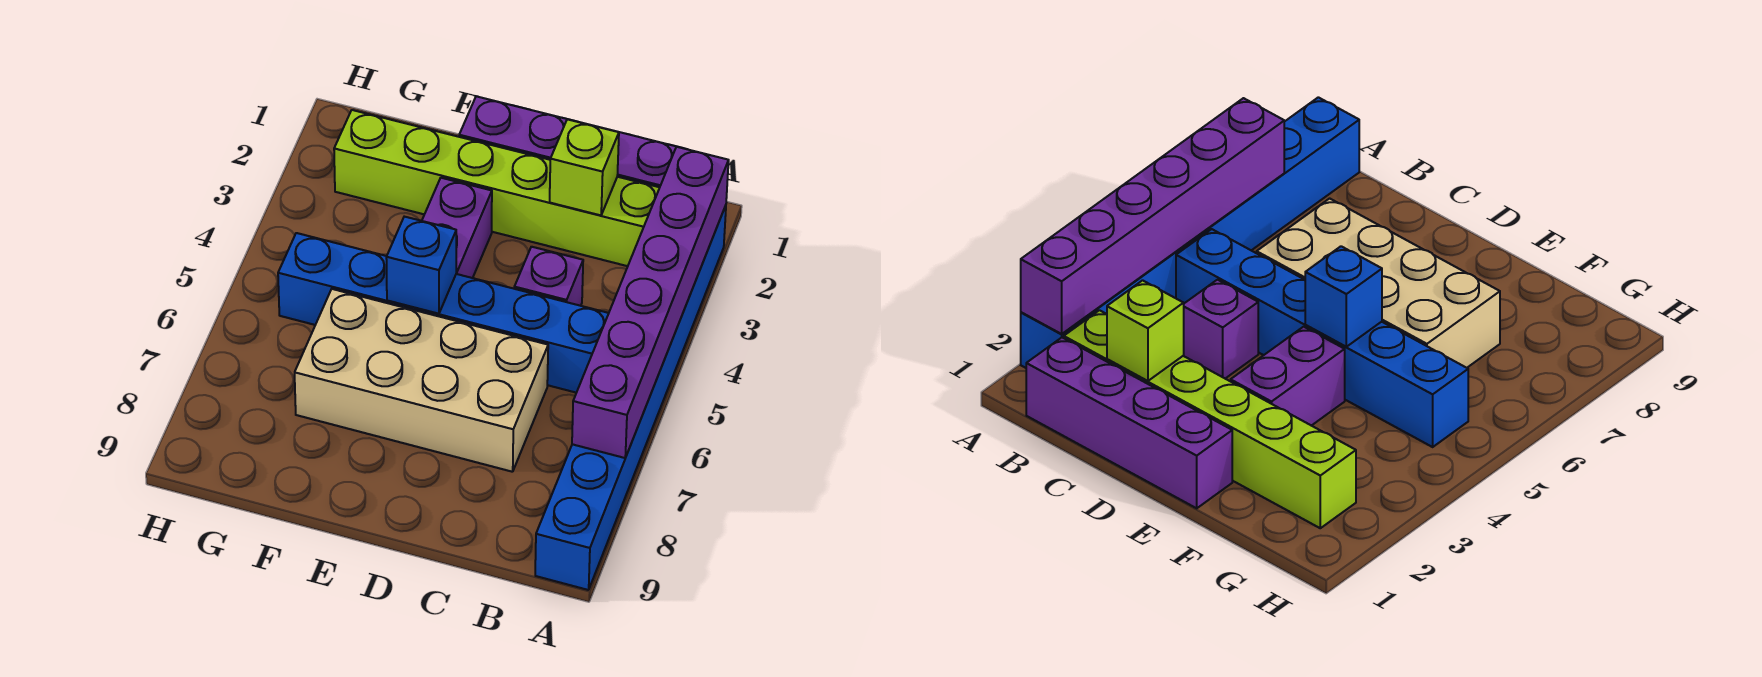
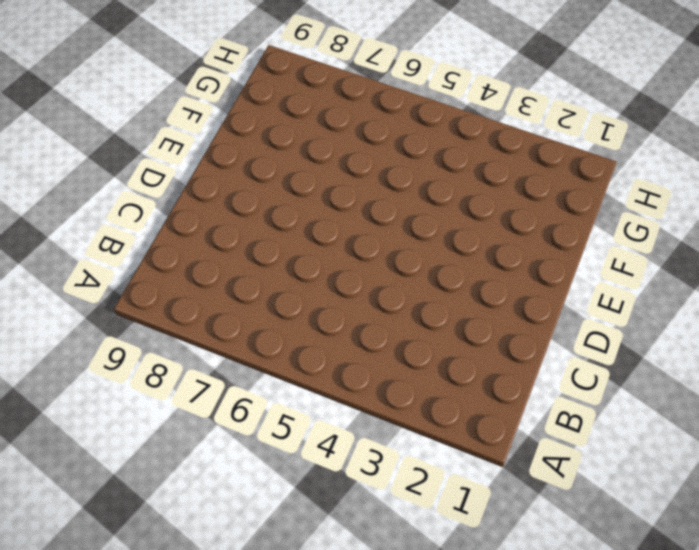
none -> blue 1x8 brick [535,205,726,590]
none -> purple 1x4 brick [459,96,676,187]

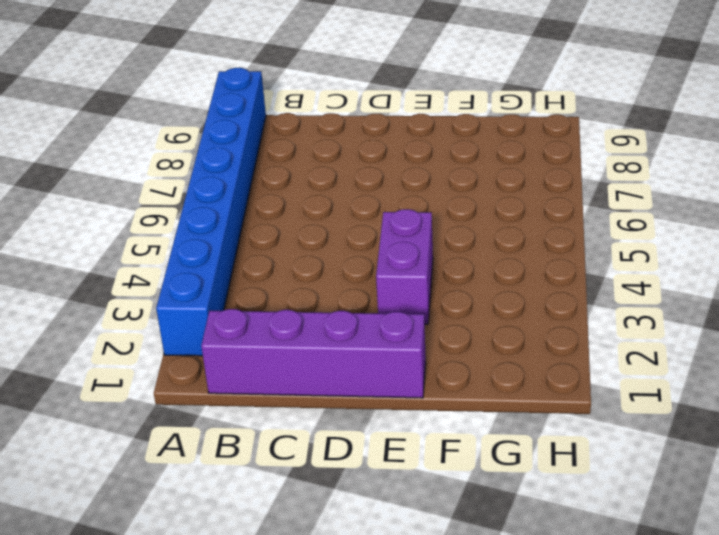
none -> lime 1x6 brick [334,110,660,266]
none -> blue 1x6 brick [278,233,609,393]

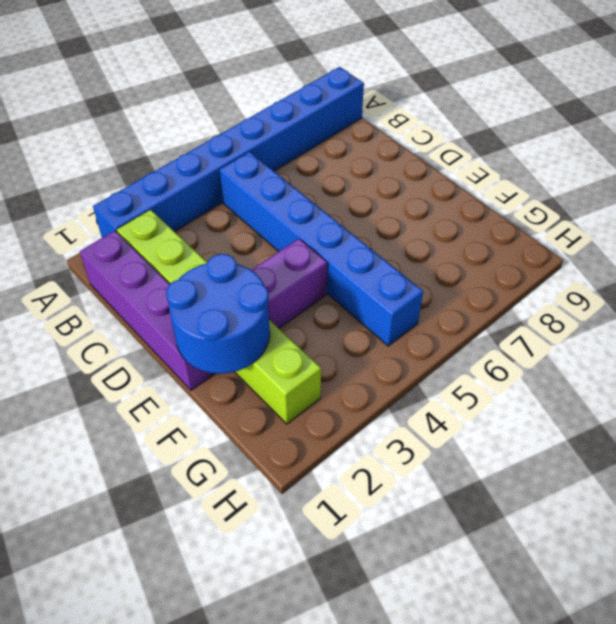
blue 2x2 round brick [166,254,270,374] -> none
none -> purple 1x1 brick [514,247,583,306]
none -> tan 2x4 brick [295,289,548,472]

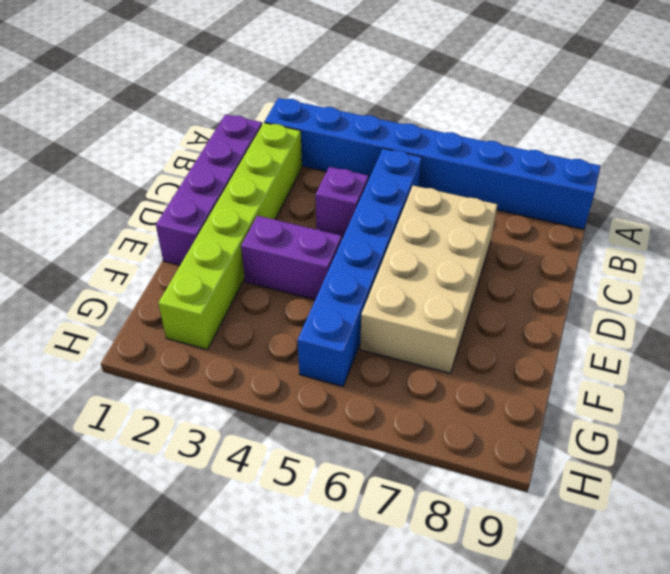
none -> purple 1x6 brick [572,147,729,458]
none -> lime 1x1 brick [550,119,619,215]

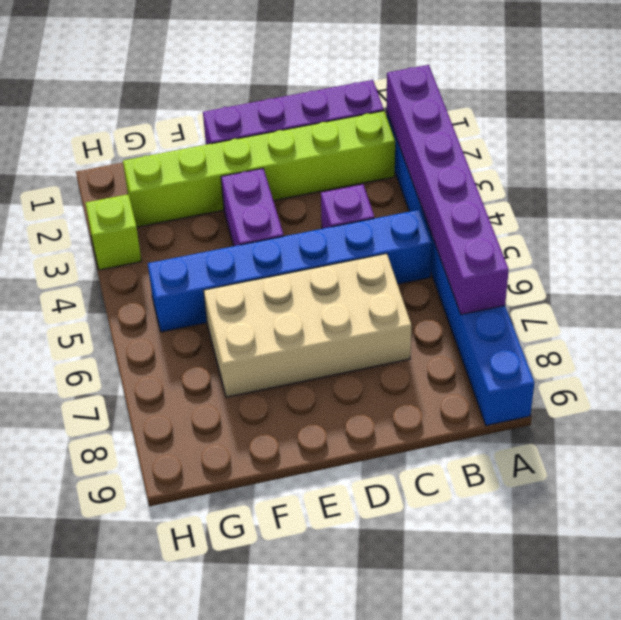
lime 1x1 brick [86,194,141,270] -> lime 1x1 brick moved to [550,119,619,215]
none -> blue 1x1 brick [386,217,456,314]

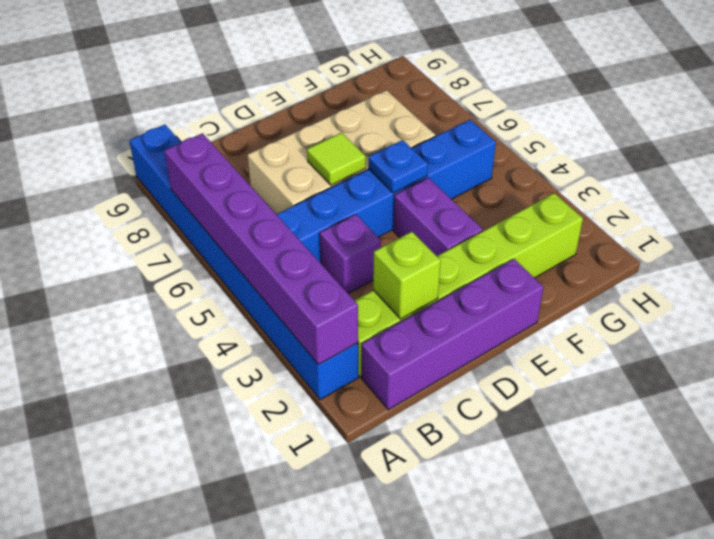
lime 1x1 tile [307,133,366,185] -> none
blue 1x1 plate [369,140,428,193] -> blue 1x1 brick [386,217,456,314]

